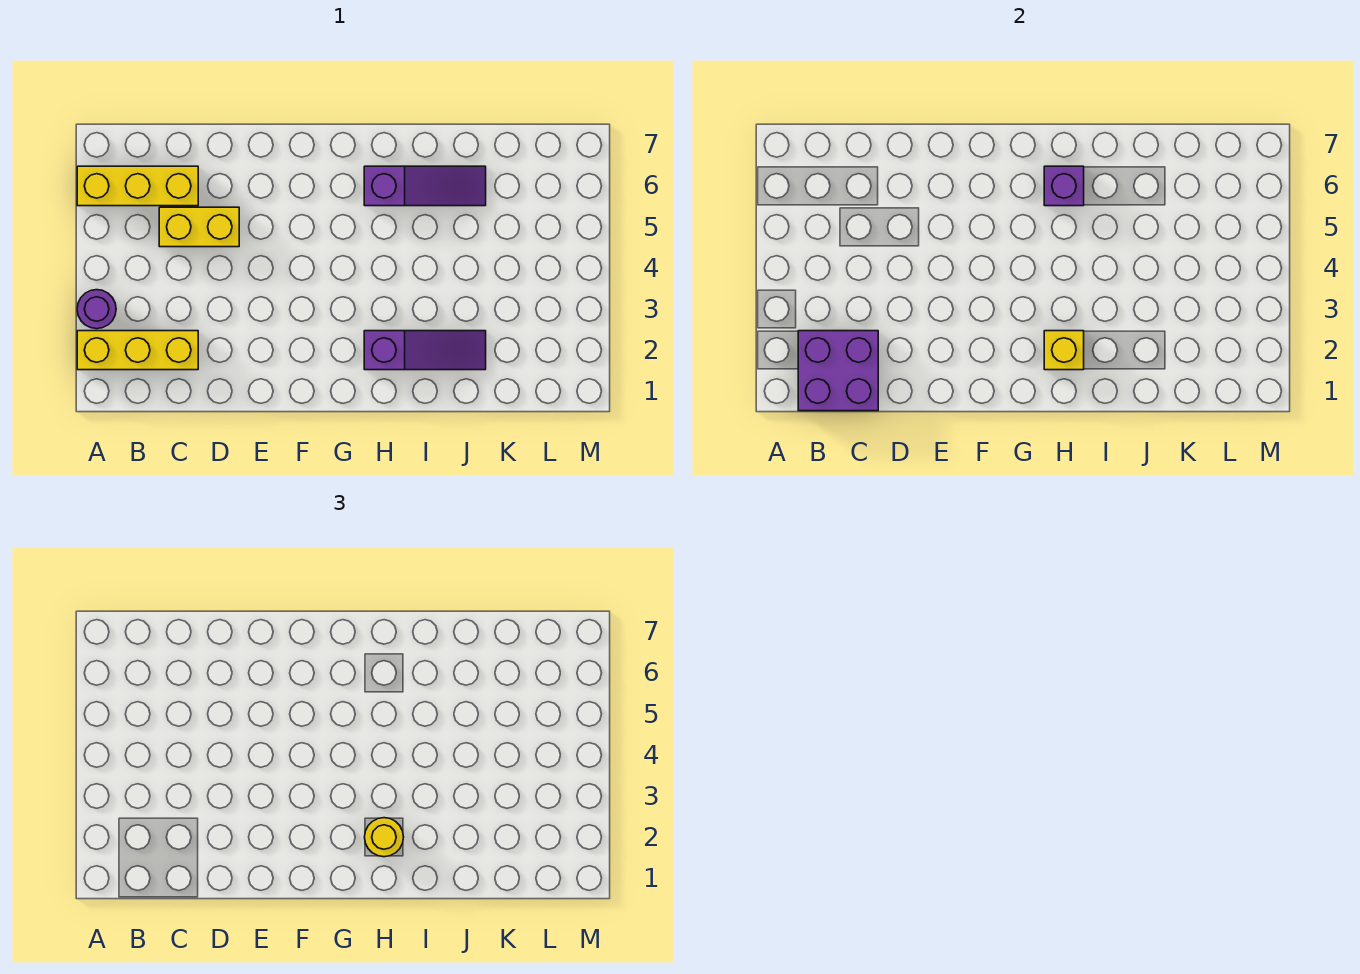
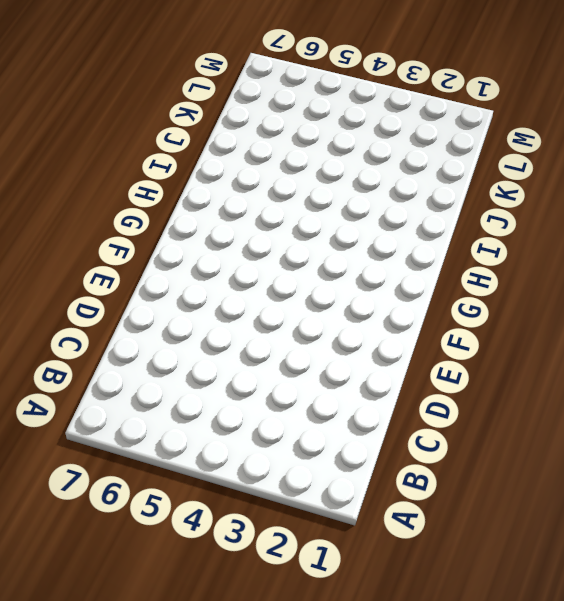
none -> yellow 1x3 brick [77,331,198,370]
none -> purple 1x1 round brick [77,290,116,329]

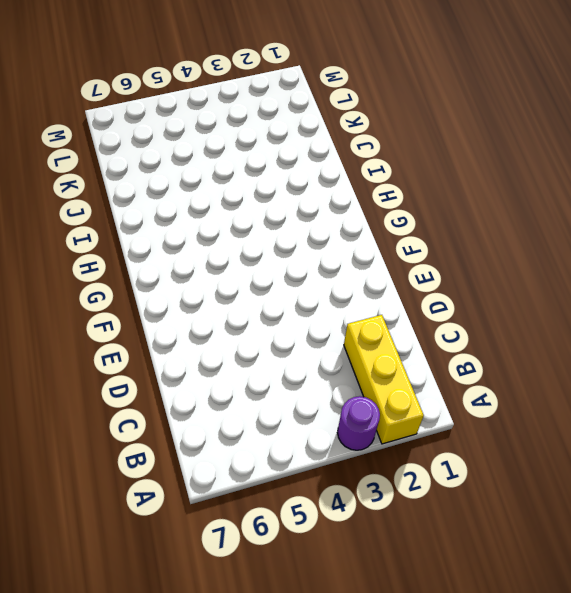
none -> yellow 1x3 brick [77,166,198,206]
none -> yellow 1x2 brick [159,207,239,247]

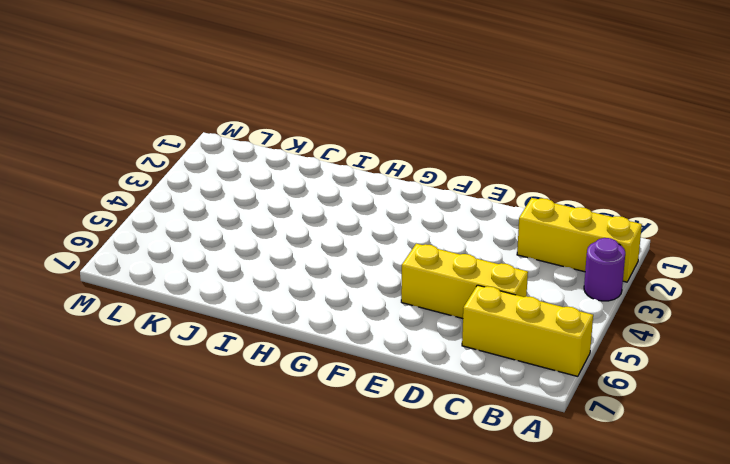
yellow 1x3 brick [401,244,528,319] -> yellow 1x2 brick [159,207,239,247]
none -> purple 1x3 slope [364,331,486,370]
none -> purple 1x3 slope [364,166,486,206]

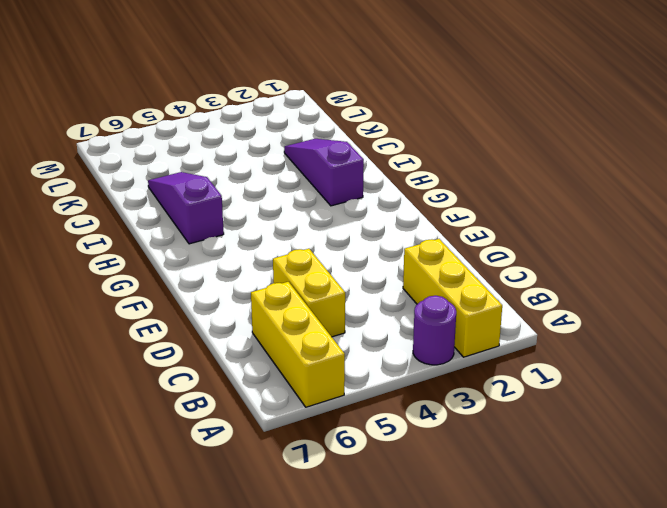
none -> purple 2x2 brick [798,331,878,411]
none -> yellow 1x1 brick [1044,331,1084,370]

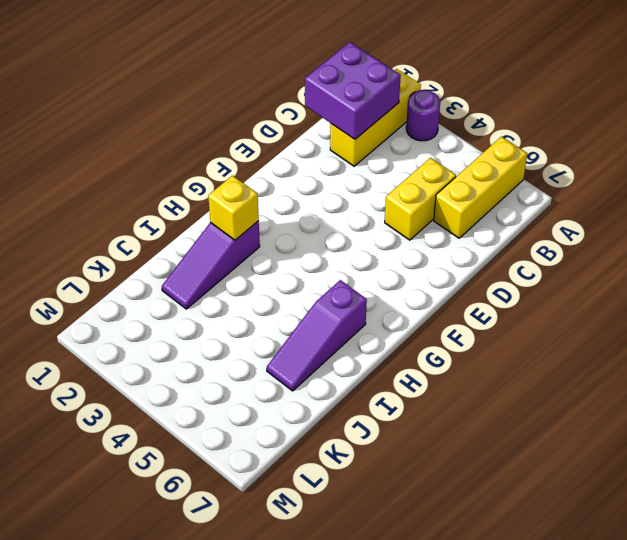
none -> purple 1x1 brick [1044,166,1084,206]
none -> yellow 1x1 round brick [365,818,404,857]

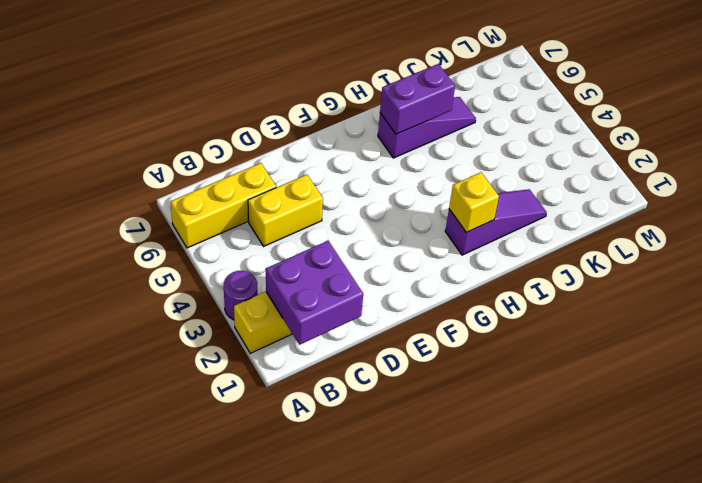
purple 1x2 brick [380,64,455,134] -> purple 1x1 brick [1044,166,1084,206]
none -> yellow 1x1 round brick [365,818,404,857]

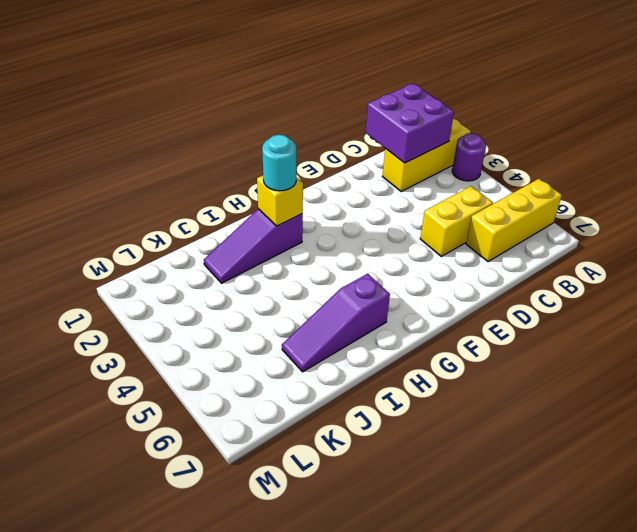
cyan 1x1 round brick [262,135,296,191] -> yellow 1x1 round brick [365,818,404,857]
none -> purple 1x1 brick [1044,166,1084,206]

